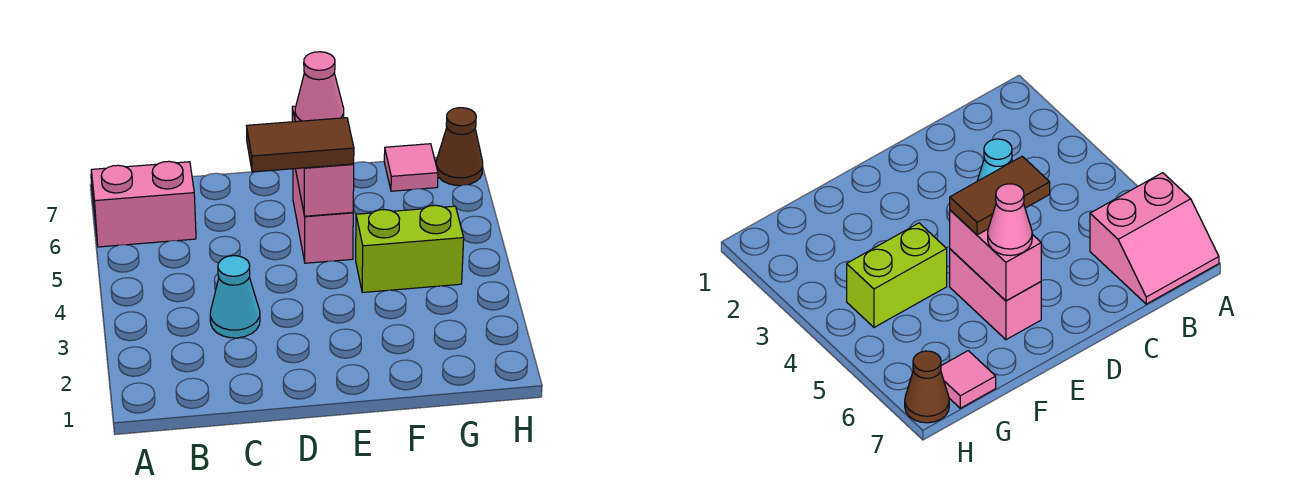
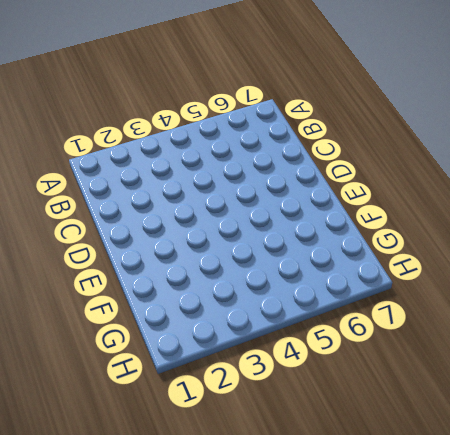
none -> pink 2x2 slope [91,161,196,247]
none -> cyan 1x1 cone [210,256,260,338]

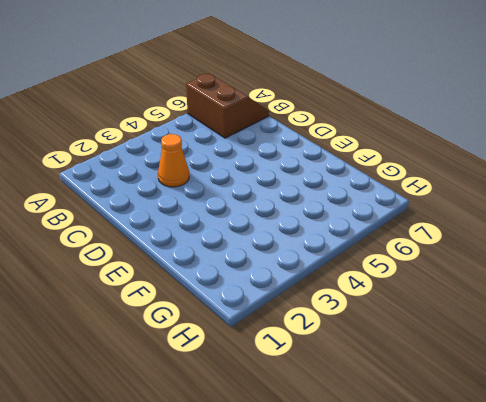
brown 2x2 slope [186,74,269,138] -> pink 2x2 slope [91,161,196,247]
orange 1x1 cone [158,134,189,187] -> cyan 1x1 cone [210,256,260,338]
none -> pink 1x2 brick [293,169,353,263]
none -> lime 1x2 brick [356,205,464,292]

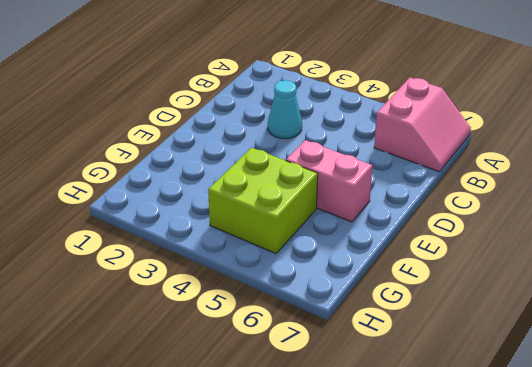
lime 2x2 brick [208,148,318,253] -> lime 1x2 brick [356,205,464,292]
none -> pink 1x1 tile [384,144,438,191]
none -> brown 1x1 cone [436,108,483,186]

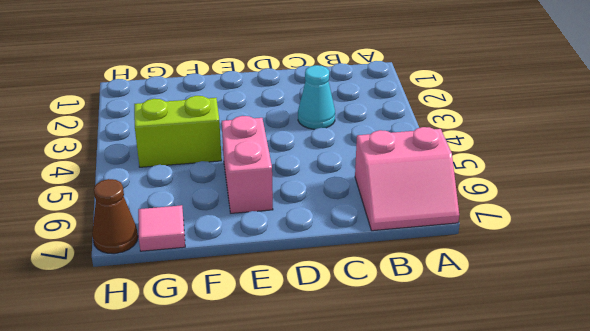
none -> pink 1x2 brick [292,106,354,216]
none -> brown 1x2 tile [247,118,354,172]

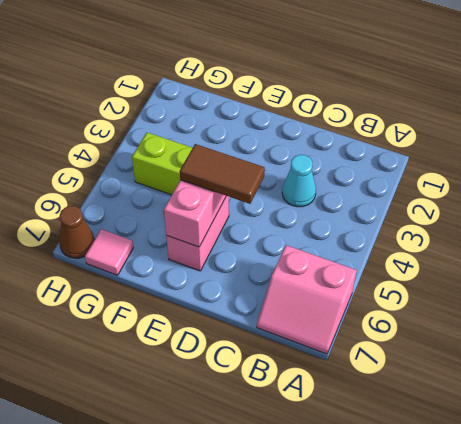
none -> pink 1x1 cone [295,52,344,122]

